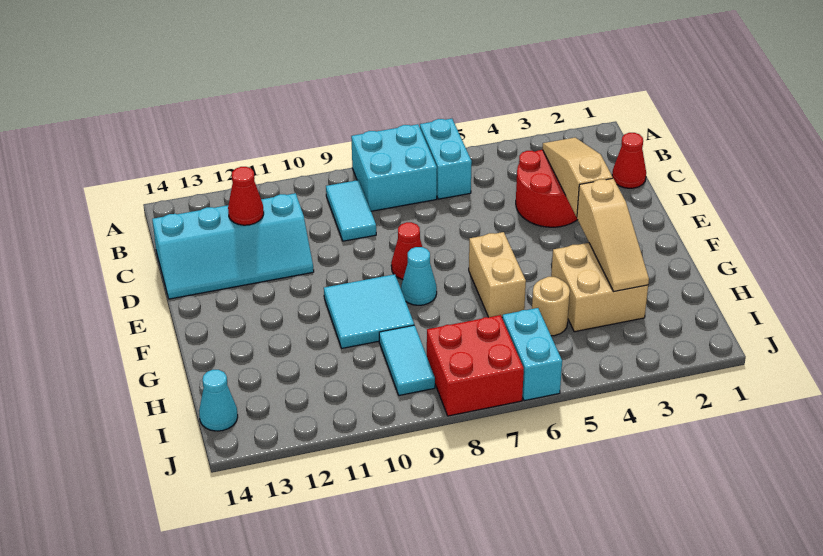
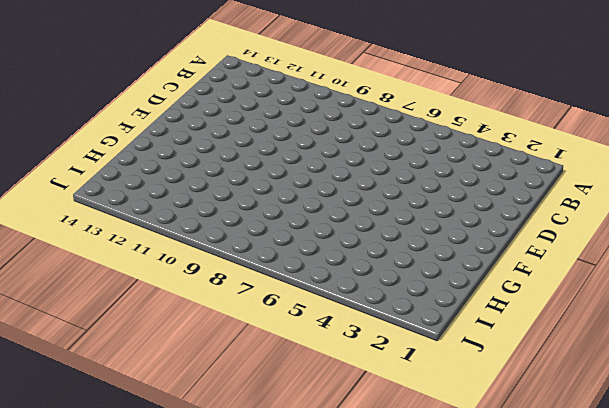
none -> cyan 1x2 brick [420,119,472,199]
none -> cyan 2x2 brick [351,124,437,211]
none -> cyan 1x2 tile [326,180,376,241]

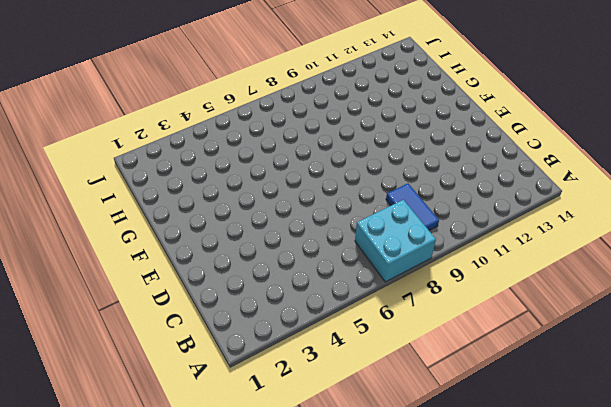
blue 1x2 tile [386,184,439,230] -> cyan 1x2 tile [326,180,376,241]
none -> cyan 1x2 brick [420,119,472,199]
none -> red 1x1 cone [612,133,646,188]
none -> red 2x2 round brick [516,150,578,227]

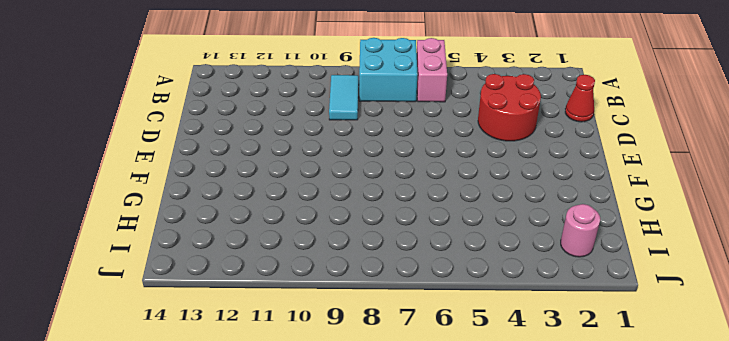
pink 1x2 brick [417,38,447,102] -> cyan 1x2 brick [420,119,472,199]
pink 1x1 round brick [561,204,600,257] -> none
none -> cyan 2x4 slope [152,193,314,299]
none -> red 1x1 cone [391,222,422,280]
none -> tan 1x2 brick [469,232,526,317]

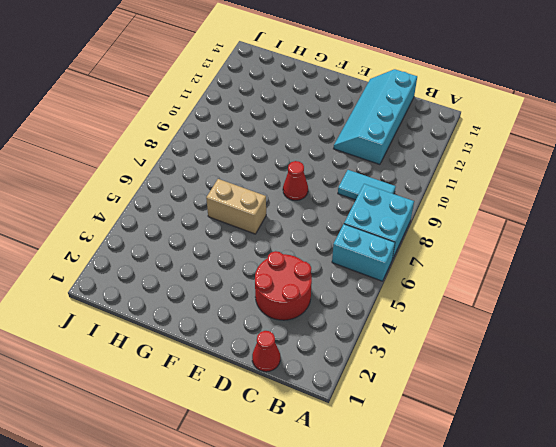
none -> cyan 1x1 cone [401,247,437,305]
none -> cyan 2x2 tile [324,274,414,348]
none -> tan 2x2 brick [551,243,648,332]

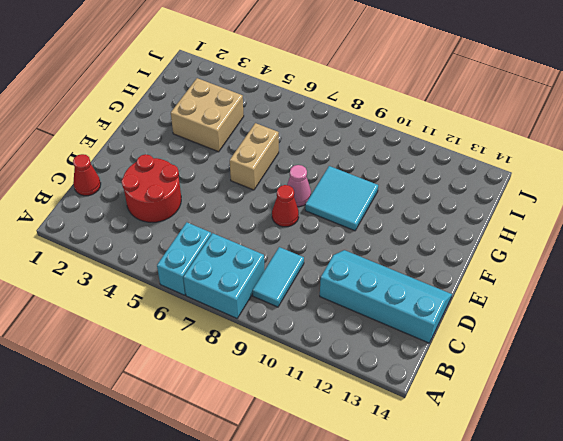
pink 1x1 cone [287,165,311,207] -> cyan 1x1 cone [401,247,437,305]
none -> tan 1x1 round brick [532,277,570,336]
none -> cyan 1x2 tile [379,325,435,395]
none -> cyan 1x2 brick [502,308,562,401]

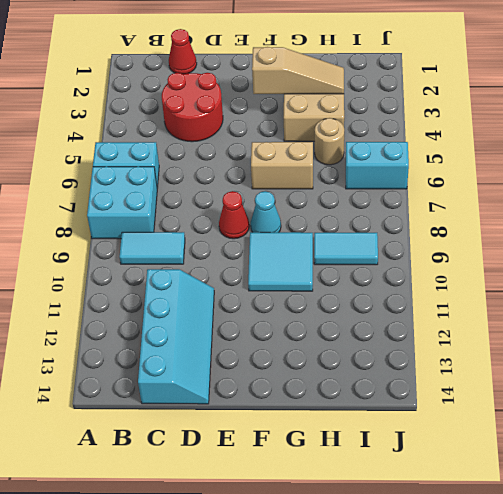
none -> red 2x2 brick [427,315,524,416]
none -> cyan 1x1 cone [199,370,238,431]
none -> tan 1x3 slope [543,138,613,217]

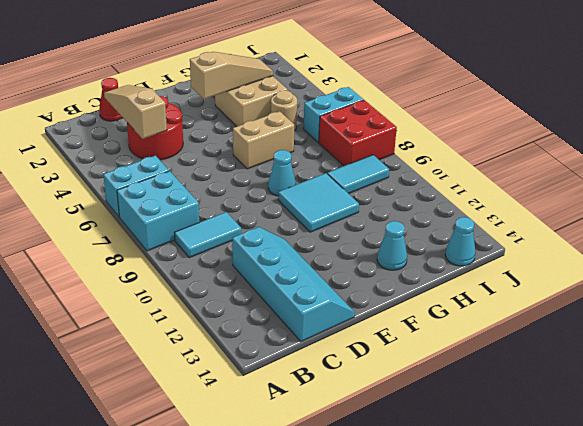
tan 1x3 slope [104,85,167,139] -> tan 1x3 slope turned to [543,138,613,217]
cyan 1x1 cone [377,221,407,270] -> none
none -> red 1x1 cone [391,222,422,280]
none -> red 1x1 cone [228,167,264,225]

